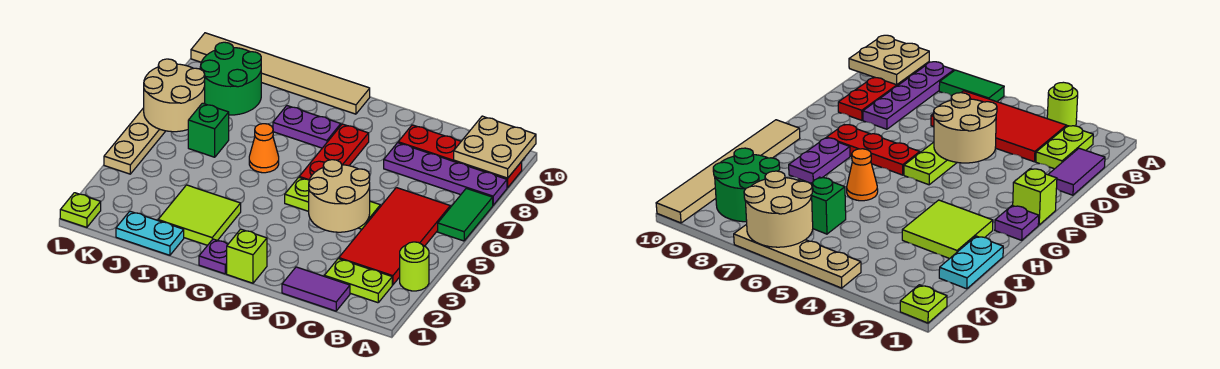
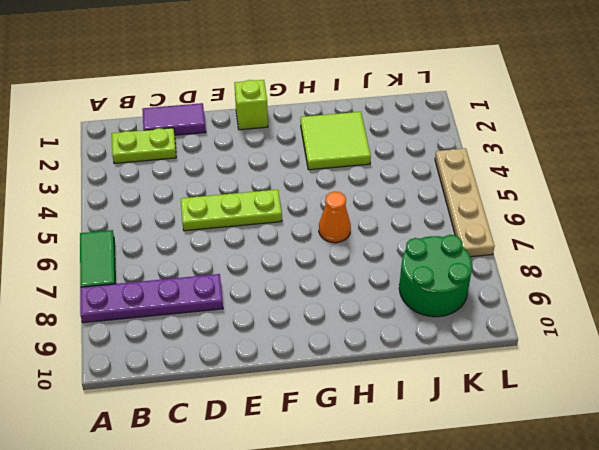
none -> lime 1x1 round brick [400,242,429,291]
none -> red 1x4 plate [398,125,522,188]
none -> red 2x4 tile [339,188,450,285]

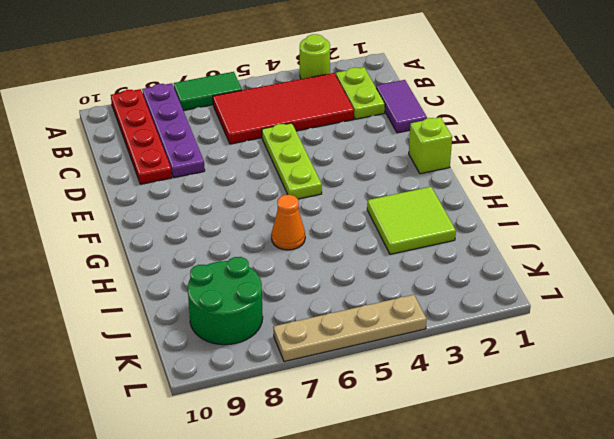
none -> red 1x3 plate [299,124,369,180]
none -> purple 1x1 plate [199,239,228,274]
none -> purple 1x2 plate [273,106,341,148]

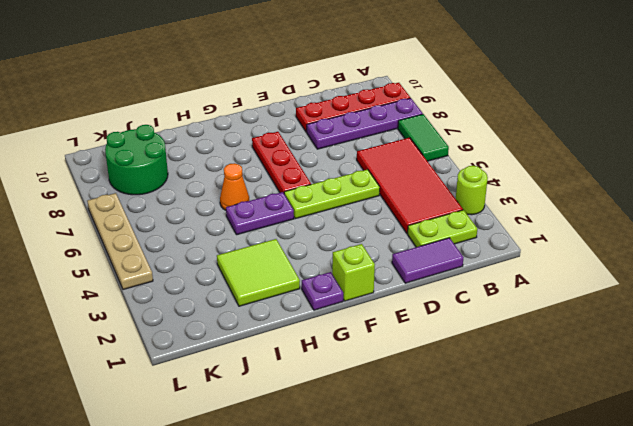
purple 1x2 plate [226,192,294,235] -> purple 1x2 plate moved to [273,106,341,148]
none -> tan 1x6 tile [191,33,370,114]
none -> cyan 1x2 plate [116,211,184,255]
none -> green 1x1 brick [188,103,229,157]

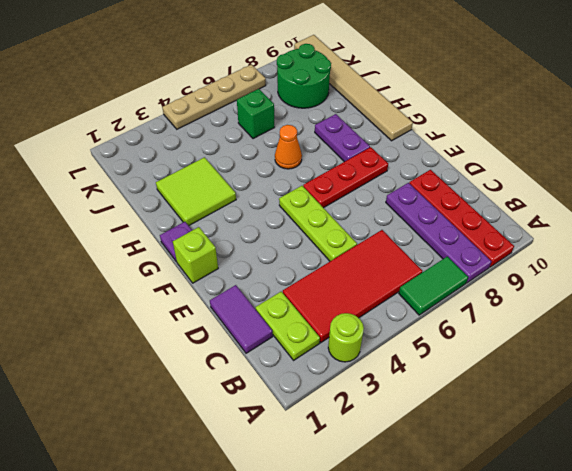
none -> cyan 1x2 plate [116,211,184,255]
none -> lime 1x1 plate [60,193,101,227]
none -> tan 2x2 plate [454,116,536,178]

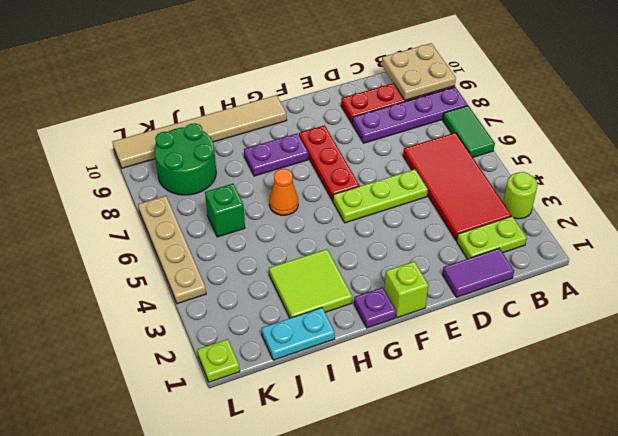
none -> tan 2x2 round brick [309,160,370,232]
none -> tan 2x2 round brick [144,59,205,132]

